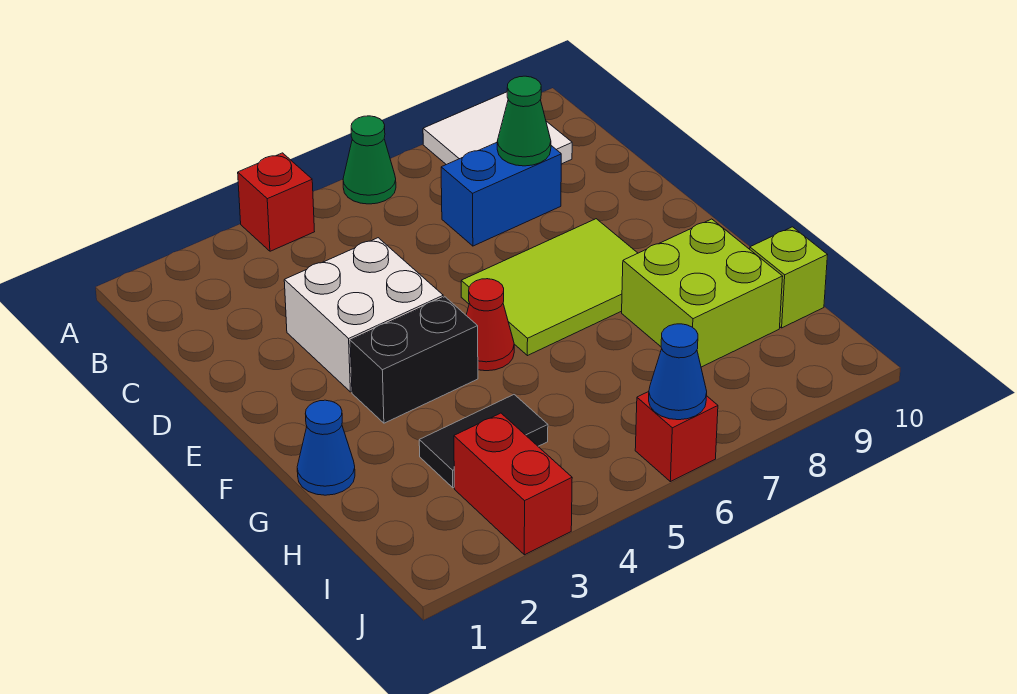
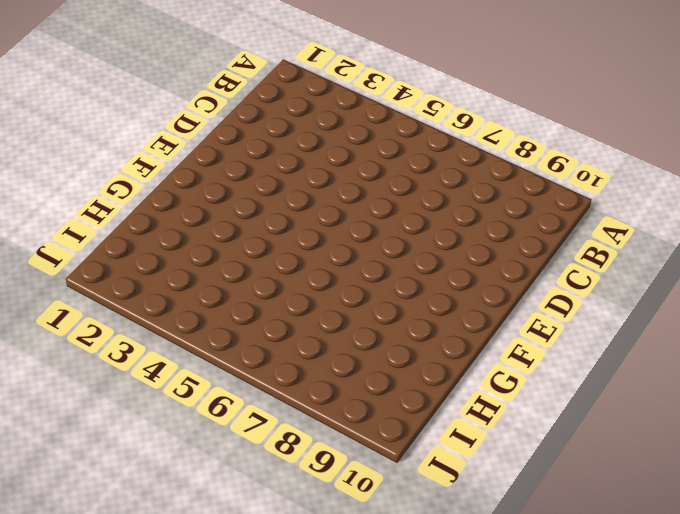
none -> red 1x1 brick [238,153,315,251]
none -> green 1x1 cone [343,116,396,204]
none -> white 2x2 tile [423,92,572,165]

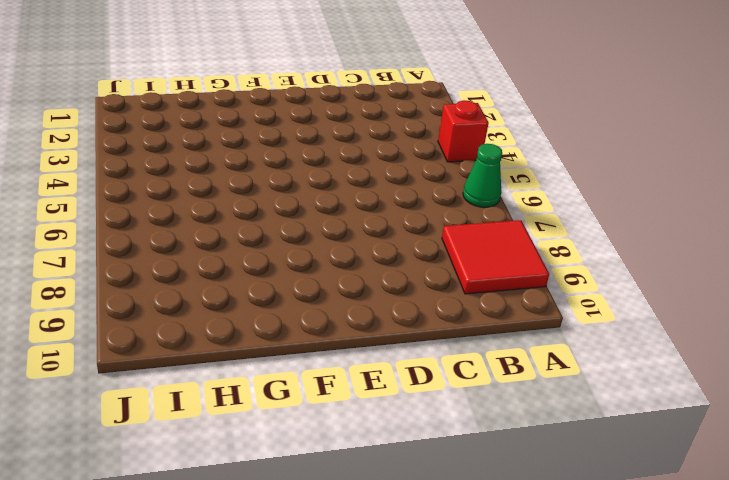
red 2x2 tile [442,220,549,294] -> white 2x2 tile [423,92,572,165]
none -> blue 1x2 brick [441,143,561,246]
none -> white 2x2 brick [284,238,443,392]
none -> lime 2x3 tile [461,219,638,356]

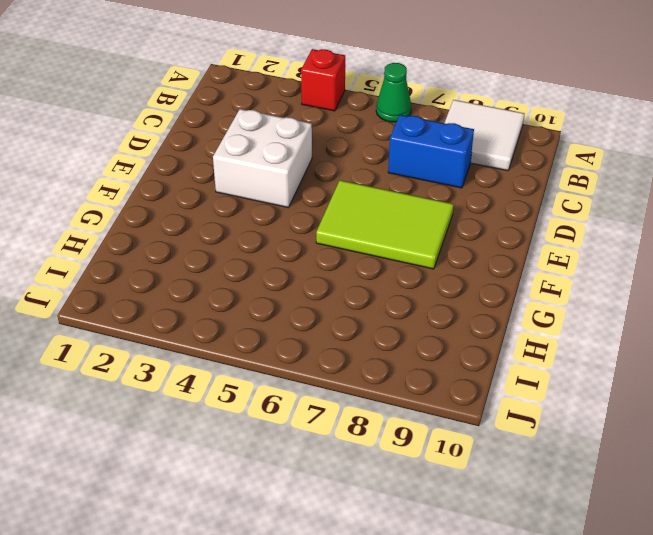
none -> black 1x2 brick [350,297,478,423]
none -> red 1x1 cone [466,279,514,371]
none -> blue 1x1 cone [297,400,355,495]

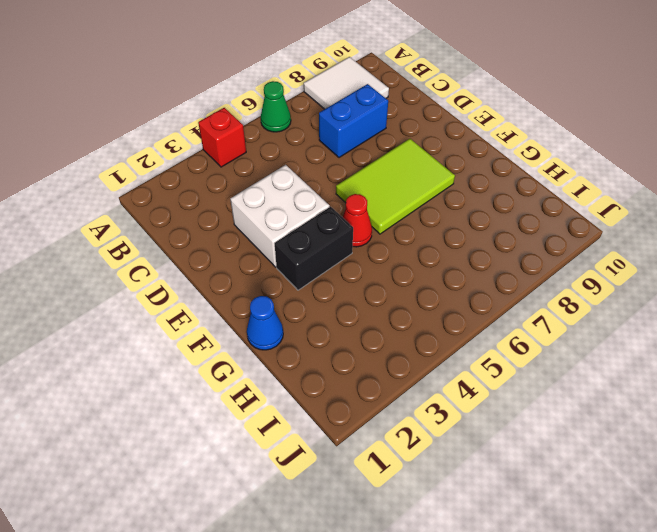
none -> lime 2x2 brick [622,219,783,367]
none -> black 1x2 tile [419,395,548,488]
none -> lime 1x1 brick [750,227,827,328]

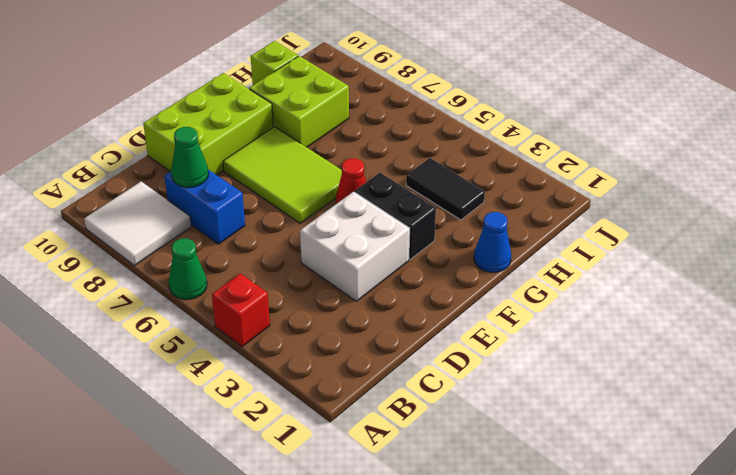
lime 2x3 brick [143,73,273,175] -> none
none -> red 1x2 brick [454,413,572,555]
none -> red 1x1 brick [635,392,718,482]
none -> blue 1x1 cone [649,324,707,420]

